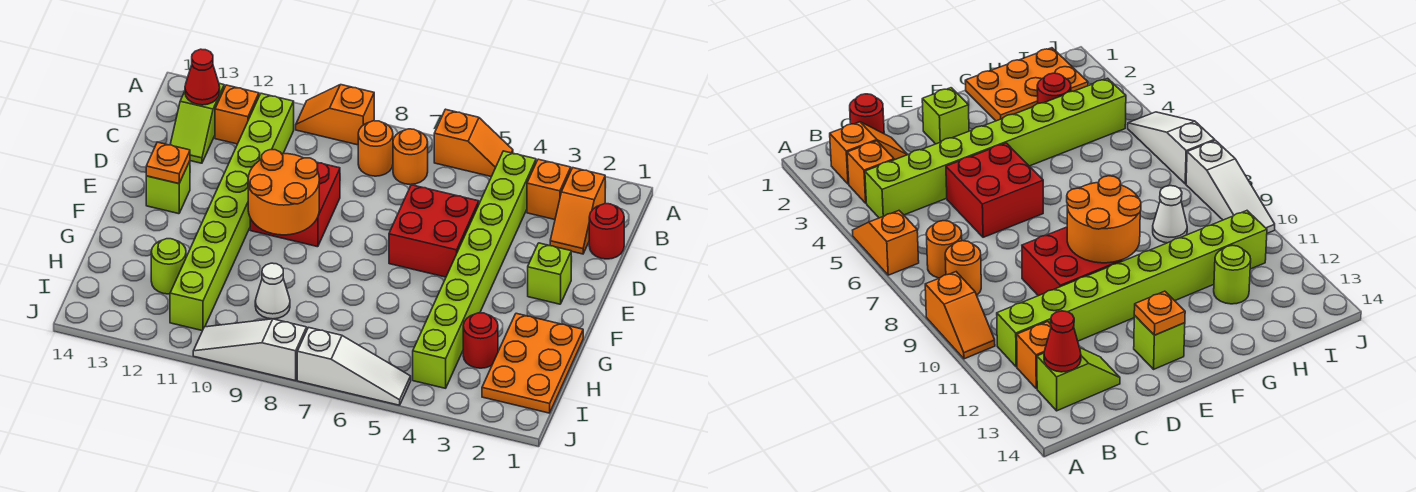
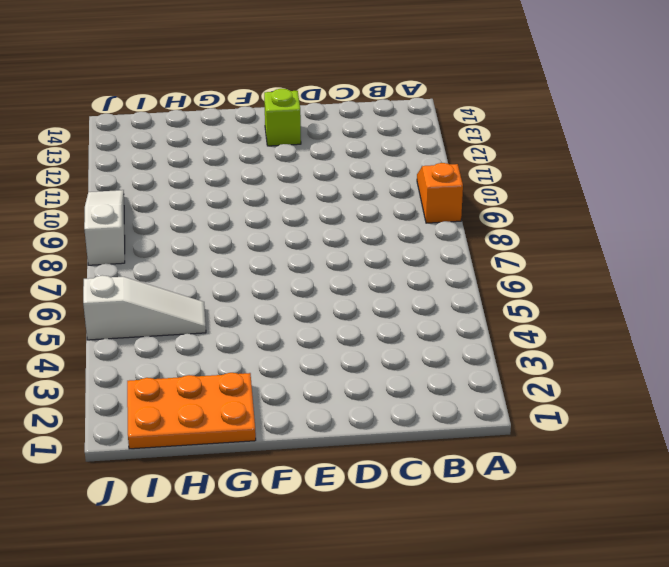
white 1x3 slope [83,275,206,340] -> white 1x3 slope turned to [297,327,411,405]
none -> orange 1x2 slope [434,109,513,177]
none -> orange 1x2 slope [550,168,605,254]
none -> orange 1x1 brick [527,159,571,220]

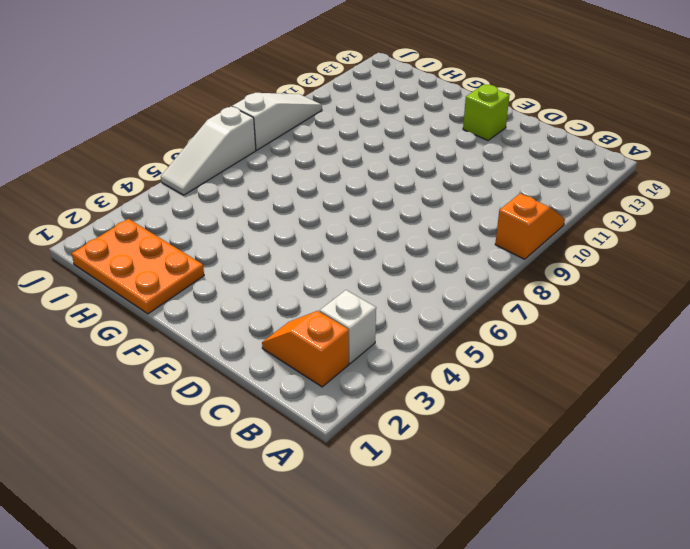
white 1x1 brick [320,290,376,364] -> orange 1x1 brick [527,159,571,220]
none -> orange 1x2 slope [434,109,513,177]
none -> lime 1x8 brick [413,151,536,388]
none -> orange 1x1 round brick [393,129,428,185]

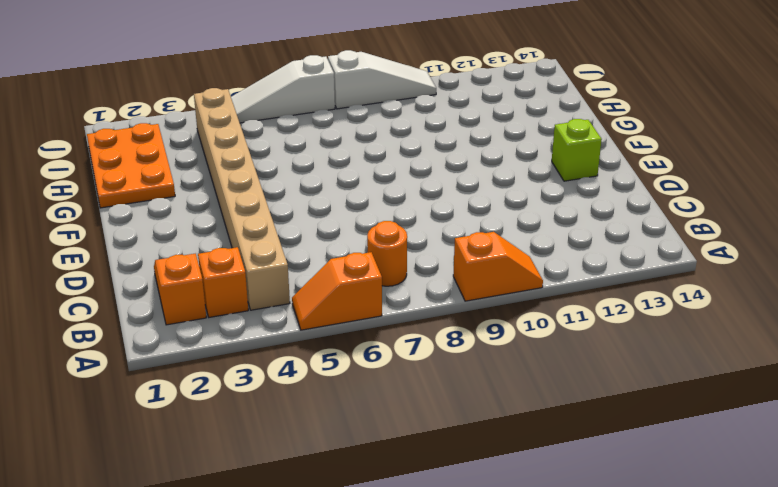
tan 1x8 brick [194,88,290,310] -> lime 1x8 brick [413,151,536,388]
none -> orange 1x1 round brick [358,121,393,176]
none -> lime 1x8 brick [170,93,294,331]
none -> orange 1x1 brick [215,85,259,144]

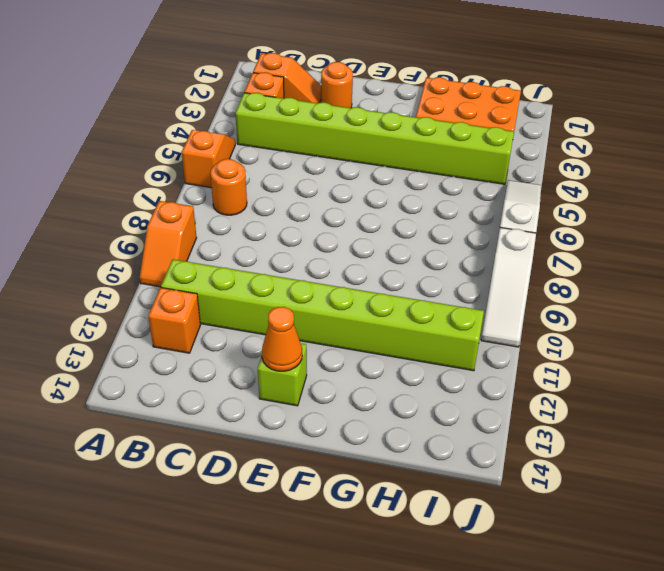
orange 1x1 round brick [321,62,353,108] -> orange 1x1 round brick moved to [358,121,393,176]
orange 1x1 cone [262,307,302,371] -> orange 1x1 plate [146,142,190,184]
none -> lime 1x2 slope [170,83,224,163]
none -> red 1x1 round brick [589,204,624,259]
none -> red 2x2 brick [389,185,479,277]

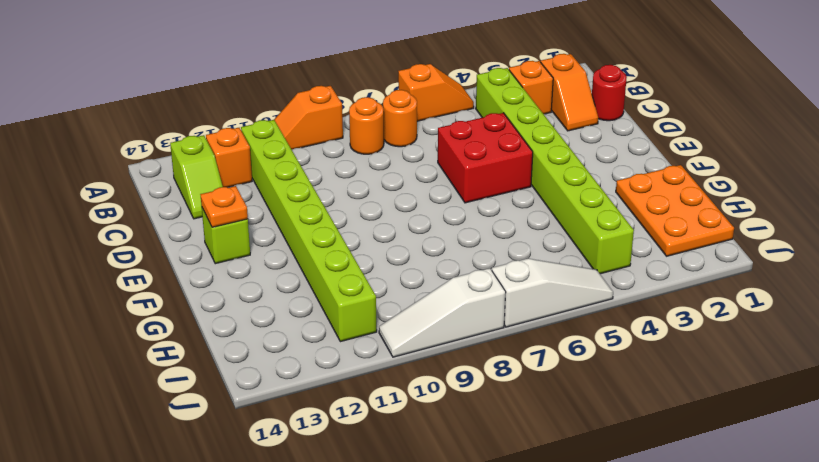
none -> red 2x2 brick [250,162,340,247]
none -> lime 1x1 brick [528,243,571,304]
none -> red 1x1 round brick [463,313,498,368]

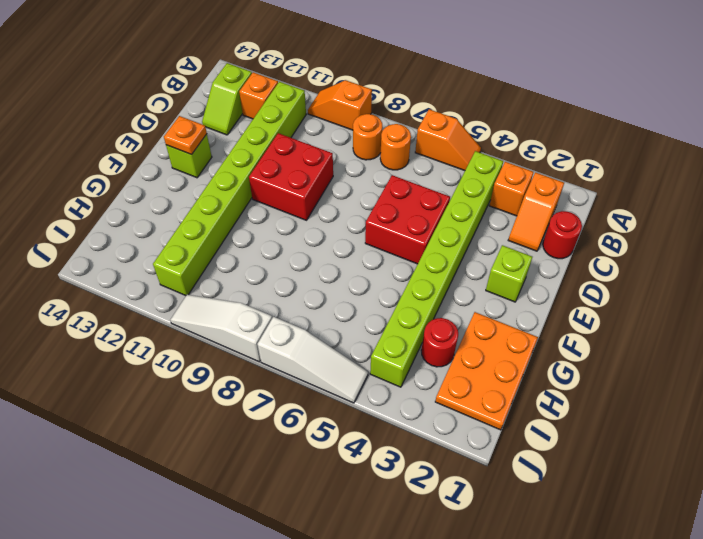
none -> white 1x1 cone [255,263,290,319]
none -> lime 1x1 round brick [151,239,186,294]
none -> red 1x1 cone [185,49,220,105]

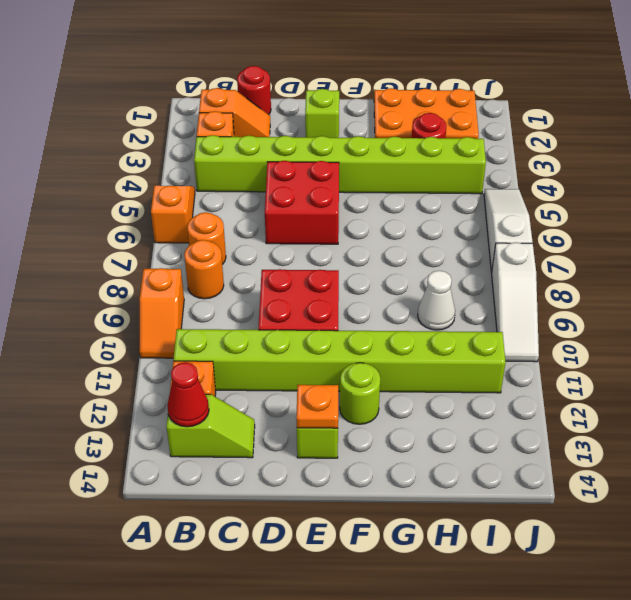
lime 1x1 round brick [340,363,380,424] -> lime 1x1 round brick moved to [151,239,186,294]
none -> orange 2x2 round brick [248,150,319,235]

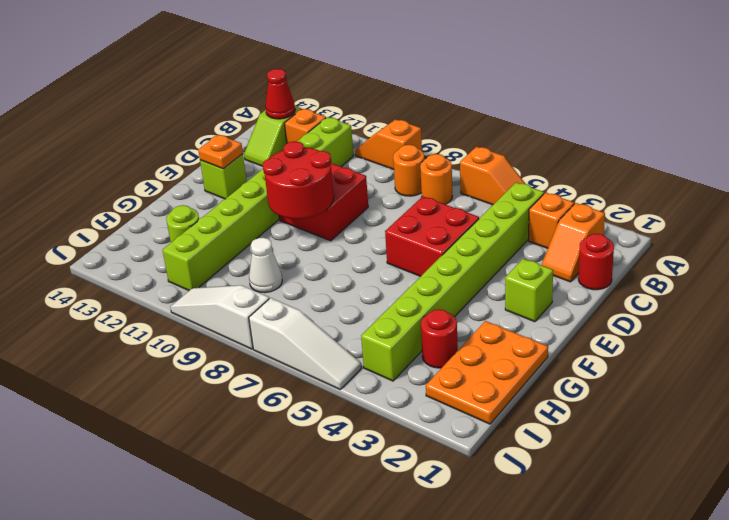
red 2x2 round brick [263,141,334,219] -> orange 2x2 round brick [248,150,319,235]

